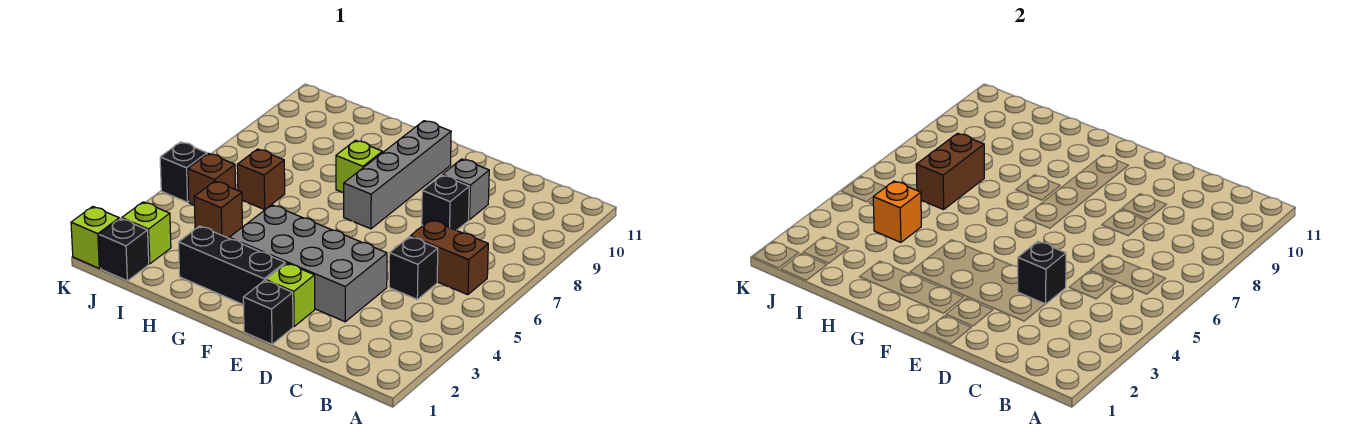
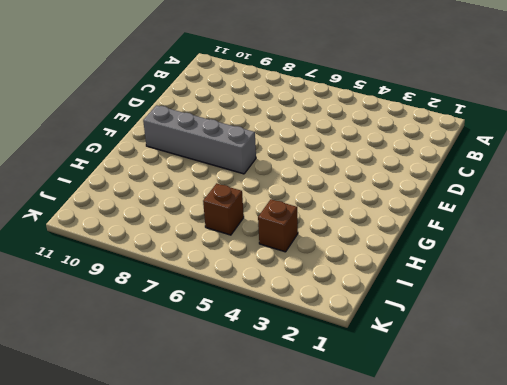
none -> brown 1x2 brick [410,220,488,295]
none -> black 1x1 brick [389,237,438,299]
none -> grey 2x4 brick [229,205,387,322]

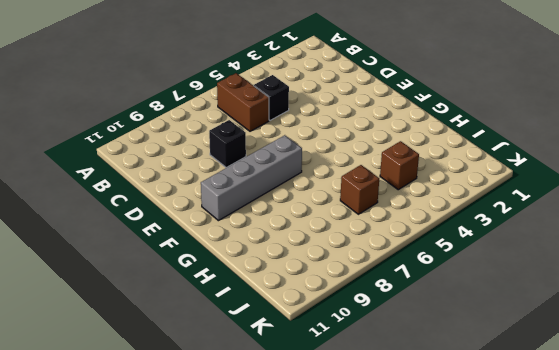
none -> grey 2x4 brick [229,205,387,322]
none -> grey 1x1 brick [443,159,489,220]
none -> black 1x1 brick [243,280,293,344]

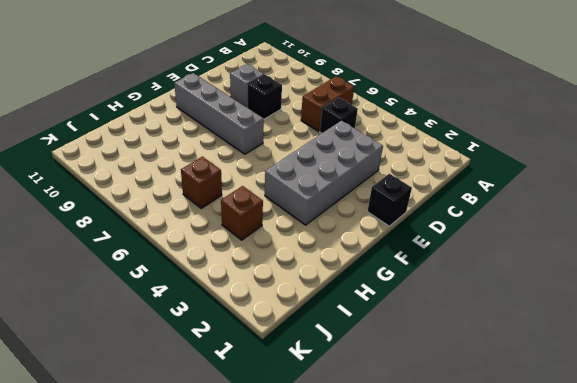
none -> lime 1x1 brick [266,263,315,327]
none -> black 1x3 brick [179,226,285,305]
none -> lime 1x1 brick [336,140,382,193]

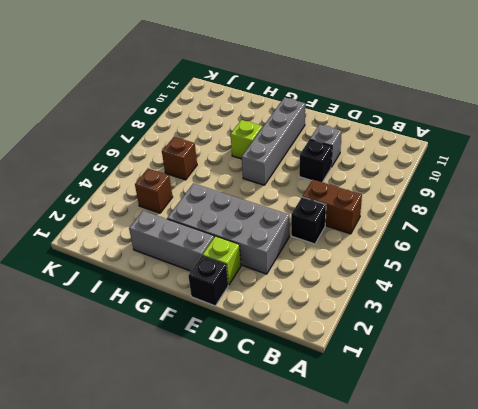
grey 1x3 brick [129,211,214,271] -> black 1x3 brick [179,226,285,305]
none -> black 1x1 brick [99,219,149,281]
none -> lime 1x1 brick [122,202,171,264]
none -> brown 1x1 brick [188,153,236,205]

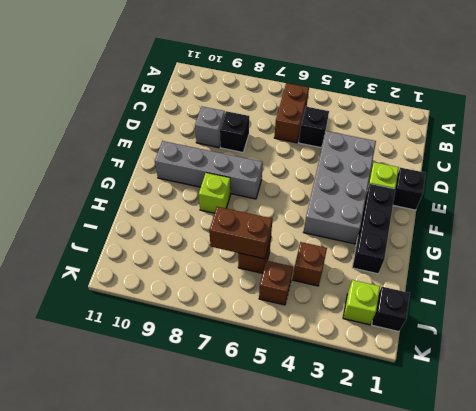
none -> lime 1x1 brick [71,206,119,268]
none -> black 1x1 brick [160,142,207,202]
none -> black 1x1 brick [1018,241,1066,304]

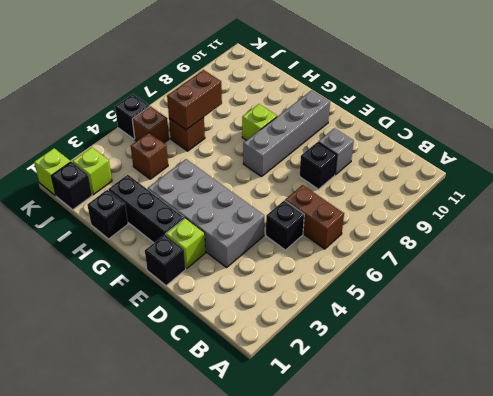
black 1x1 brick [87,190,128,239] -> black 1x1 brick moved to [1018,241,1066,304]
none -> orange 1x1 brick [873,181,921,242]

